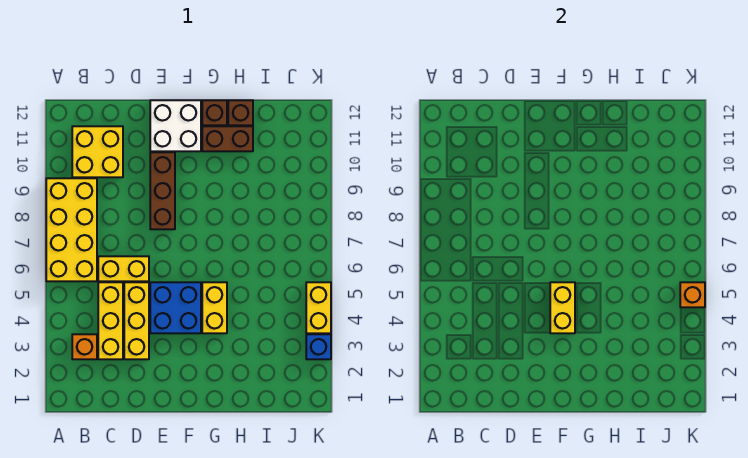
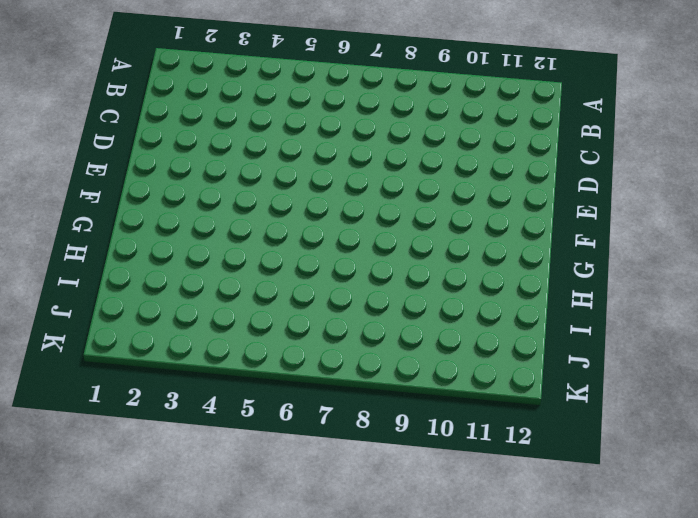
none -> yellow 2x4 brick [46,178,97,281]
none -> orange 1x1 brick [72,334,97,359]
none -> yellow 2x2 brick [72,126,123,177]

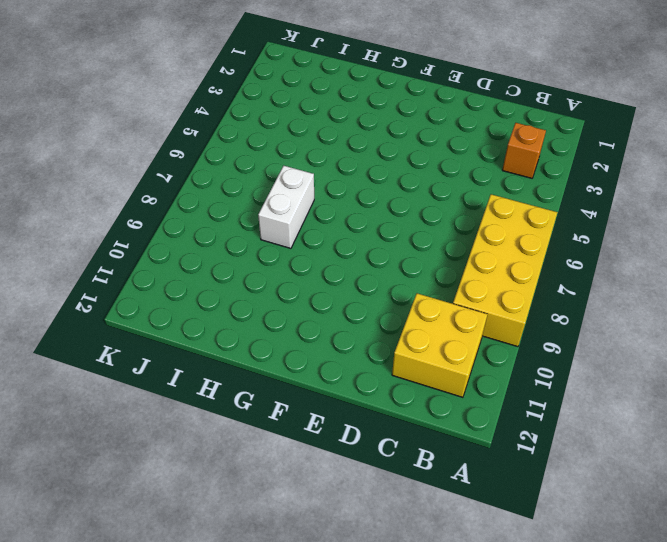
white 1x2 brick [258,166,314,248] -> none
none -> yellow 1x3 brick [98,282,123,359]
none -> yellow 1x2 brick [98,256,149,281]
none -> yellow 1x3 brick [124,282,149,359]

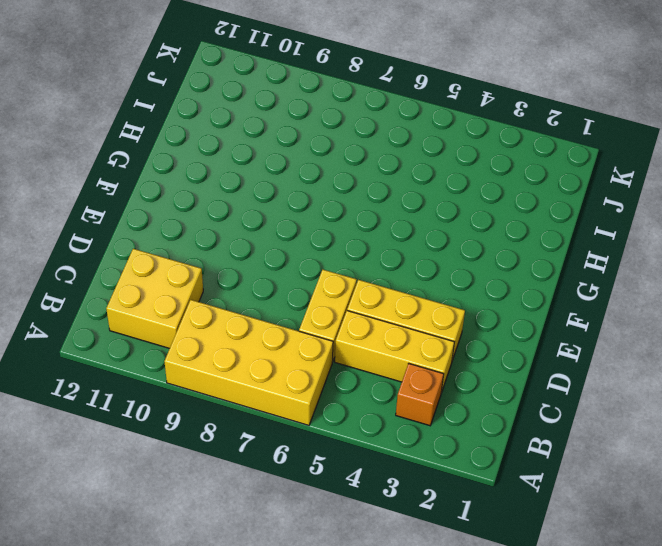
none -> blue 2x2 brick [150,282,201,333]
none -> brown 1x3 brick [150,152,175,229]
none -> white 2x2 brick [150,100,201,151]

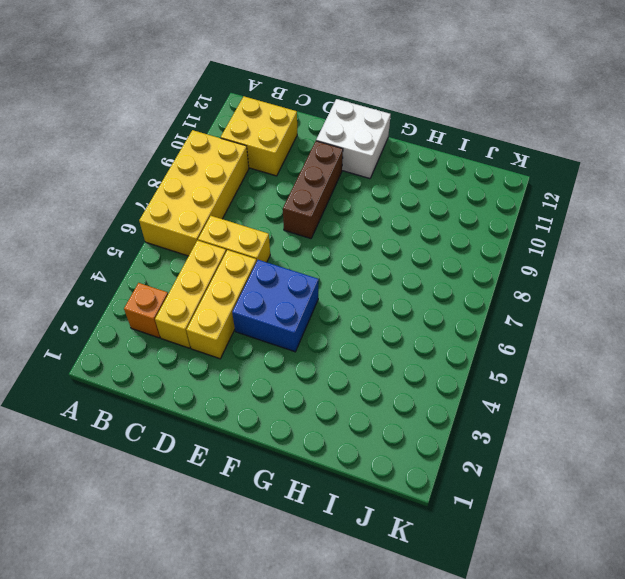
none -> yellow 1x2 brick [202,282,227,333]
none -> brown 1x2 brick [202,126,253,151]
none -> brown 1x1 brick [202,100,227,125]

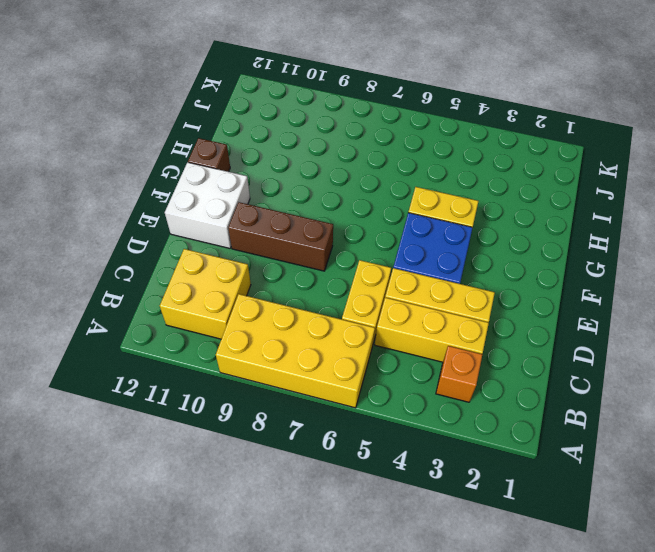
none -> brown 1x2 brick [202,126,253,151]
none -> brown 1x1 brick [228,100,253,125]
none -> blue 1x1 brick [306,334,331,359]

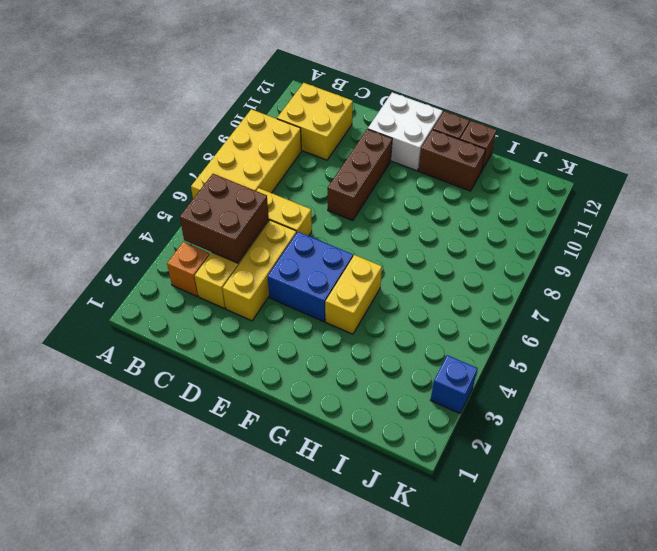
brown 2x2 brick [180,174,269,263] -> none
none -> yellow 1x2 brick [306,282,331,333]
none -> yellow 1x2 brick [550,282,575,333]
none -> orange 1x1 brick [680,282,705,307]

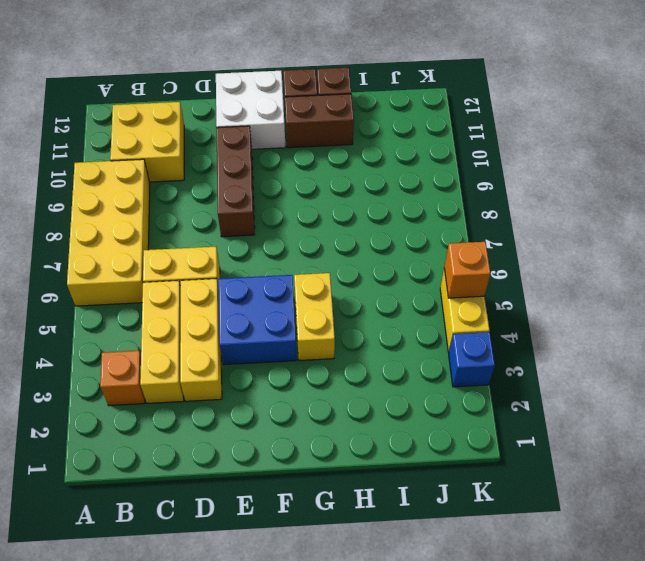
none -> yellow 1x2 brick [550,282,575,333]

